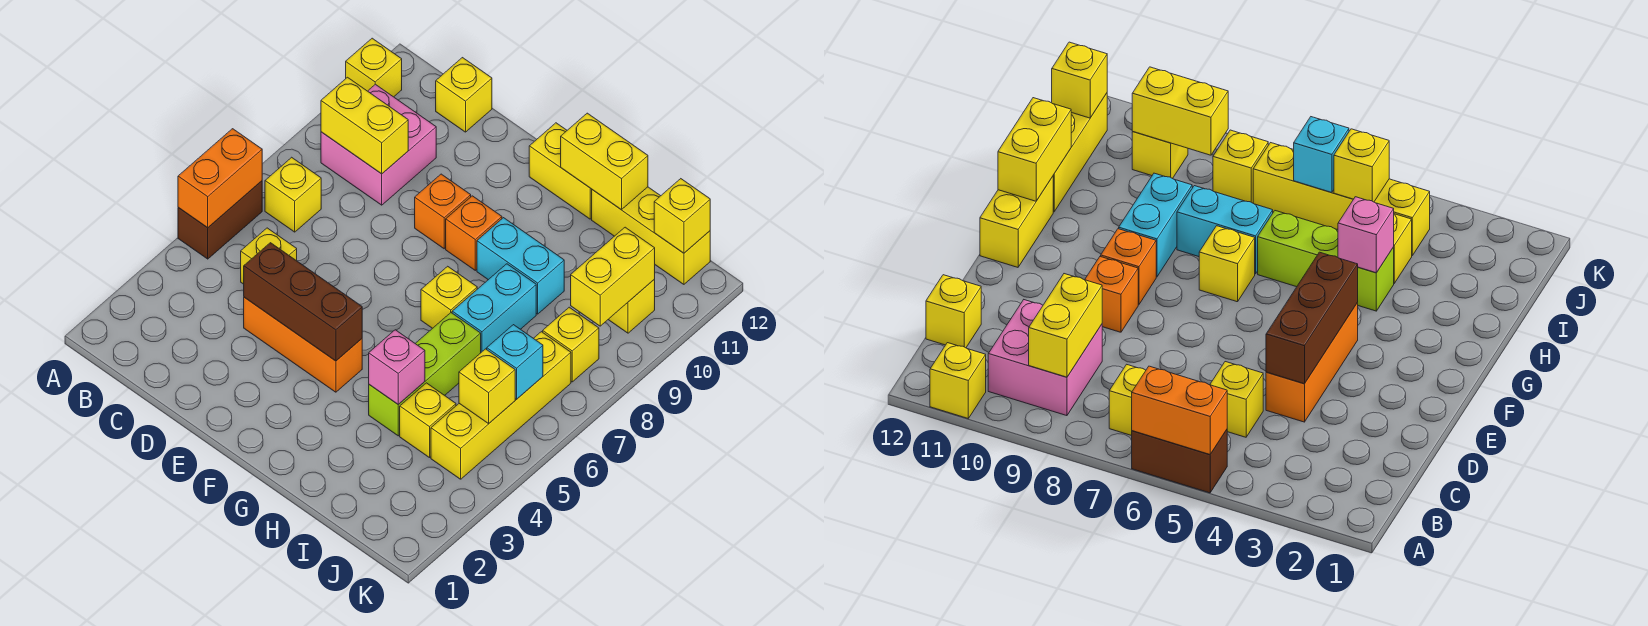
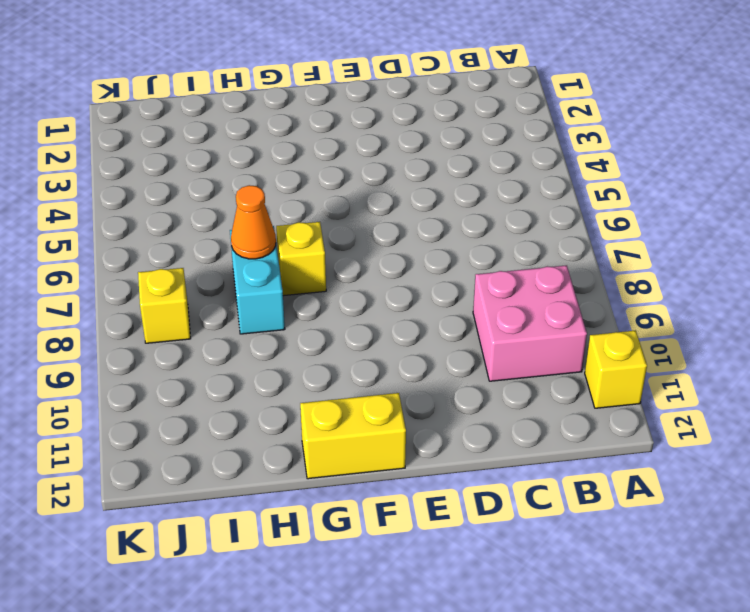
orange 1x1 cone [231,185,276,259] -> none
none -> brown 1x2 brick [178,181,262,259]
none -> yellow 1x1 brick [265,157,321,232]
none -> yellow 1x1 brick [241,228,297,284]

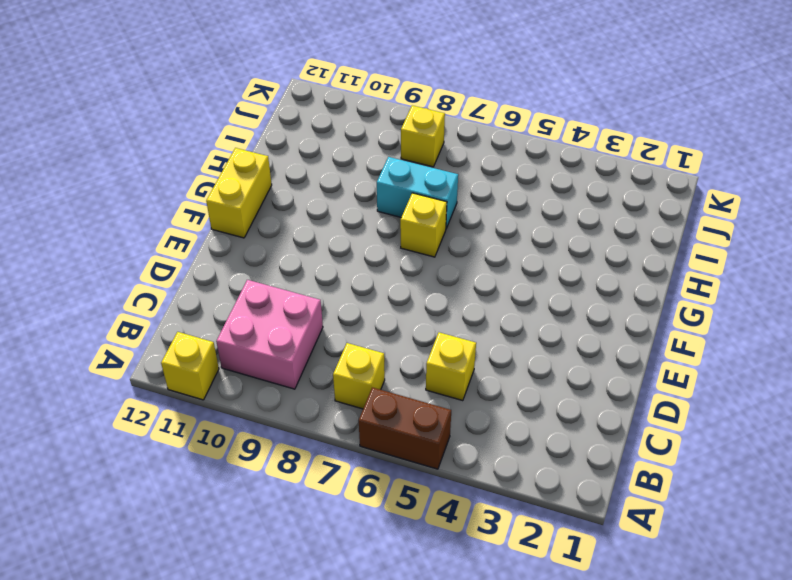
none -> yellow 1x1 brick [436,58,492,132]
none -> orange 1x3 brick [244,297,362,392]
none -> orange 1x1 brick [415,174,471,249]

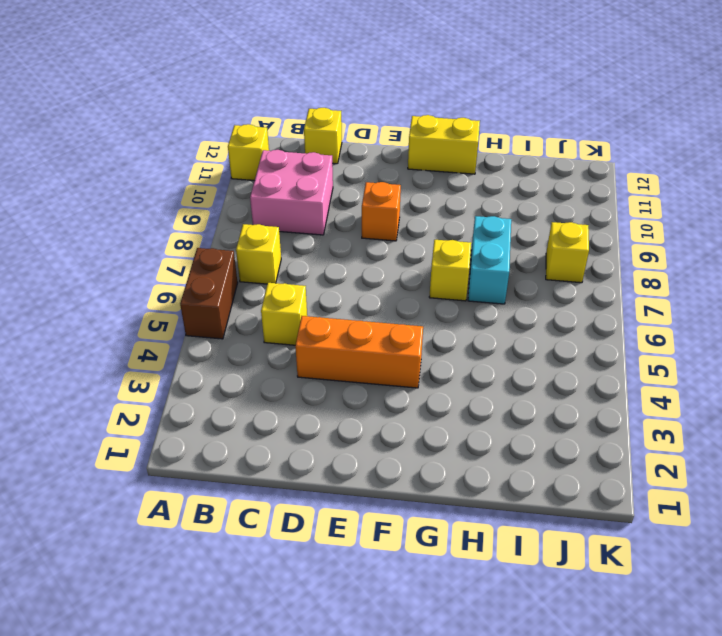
none -> orange 1x1 brick [446,196,502,270]
none -> cyan 1x2 brick [477,218,564,314]
none -> lime 1x3 brick [369,313,481,436]

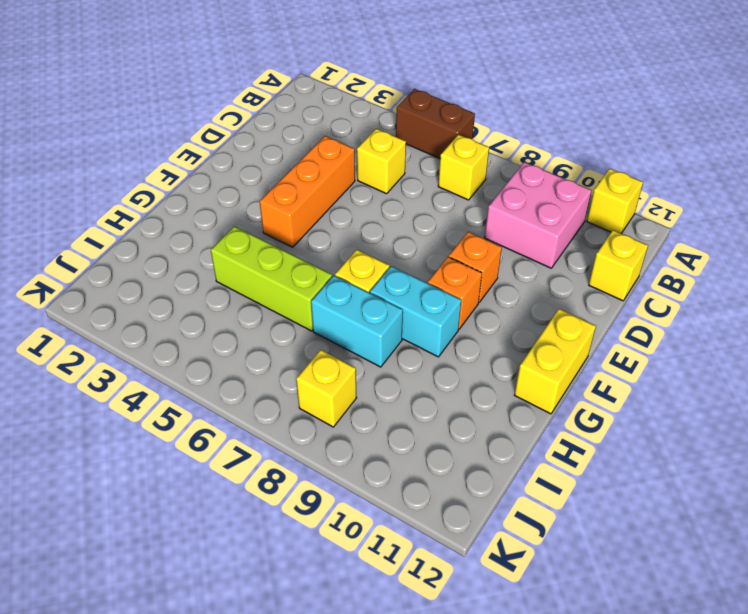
cyan 1x2 brick [370,266,461,357] -> cyan 1x2 brick turned to [477,218,564,314]
none -> yellow 1x3 brick [592,187,710,284]
none -> yellow 1x1 brick [400,383,456,458]
none -> yellow 1x4 brick [431,332,571,479]

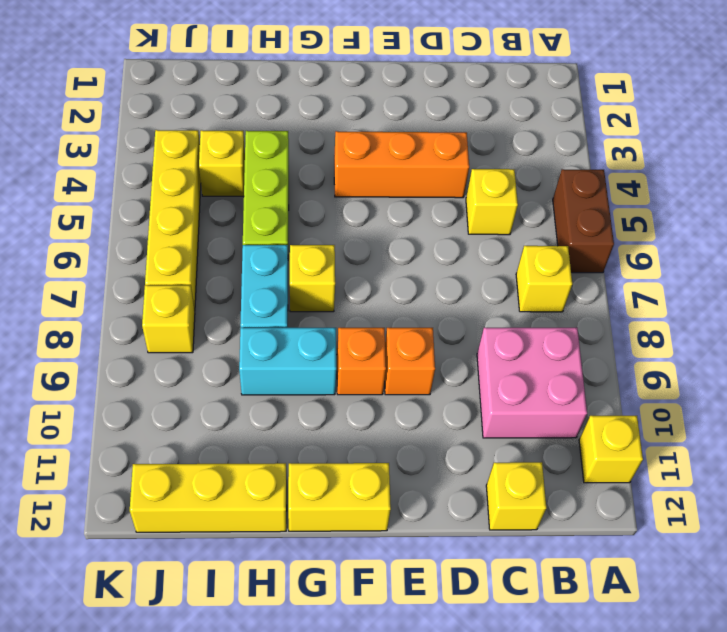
none -> yellow 1x1 brick [608,279,655,333]
none -> orange 1x2 brick [178,129,262,228]
none -> yellow 1x2 brick [321,77,408,174]

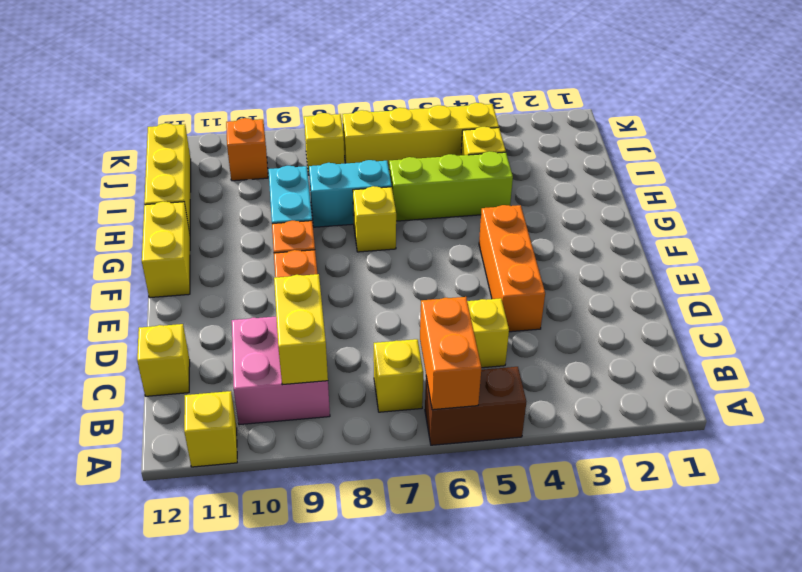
orange 1x2 brick [420,297,481,410] -> orange 1x2 brick turned to [178,129,262,228]
orange 1x1 brick [226,118,268,181] -> yellow 1x1 brick [608,279,655,333]
none -> brown 1x3 brick [244,243,362,361]
none -> yellow 1x2 brick [561,113,648,210]
none -> pink 1x1 brick [369,330,425,404]

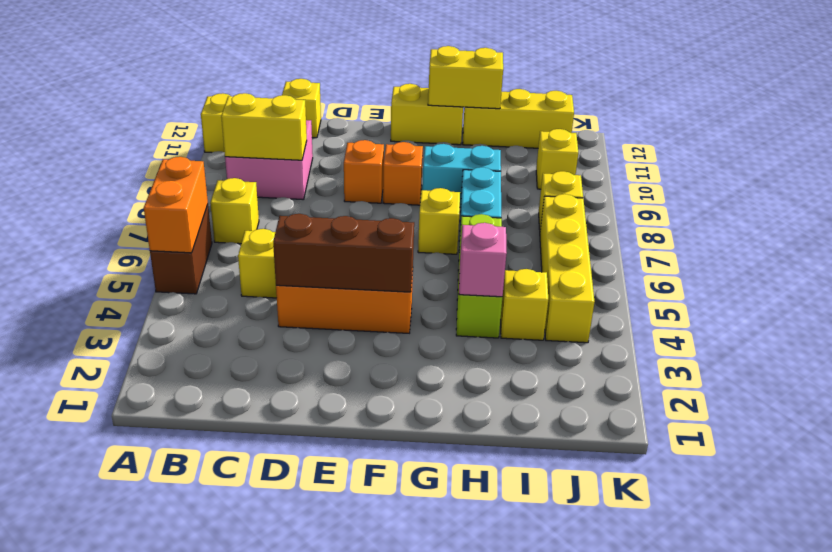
none -> yellow 1x1 brick [459,349,515,424]
none -> cyan 1x1 brick [487,325,543,399]
none -> yellow 1x2 brick [571,227,655,326]

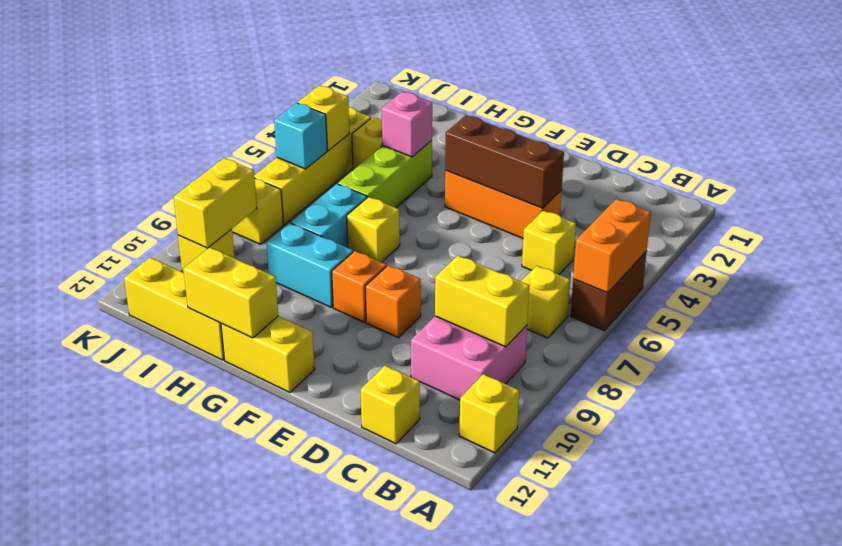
none -> yellow 1x1 brick [654,179,710,253]

